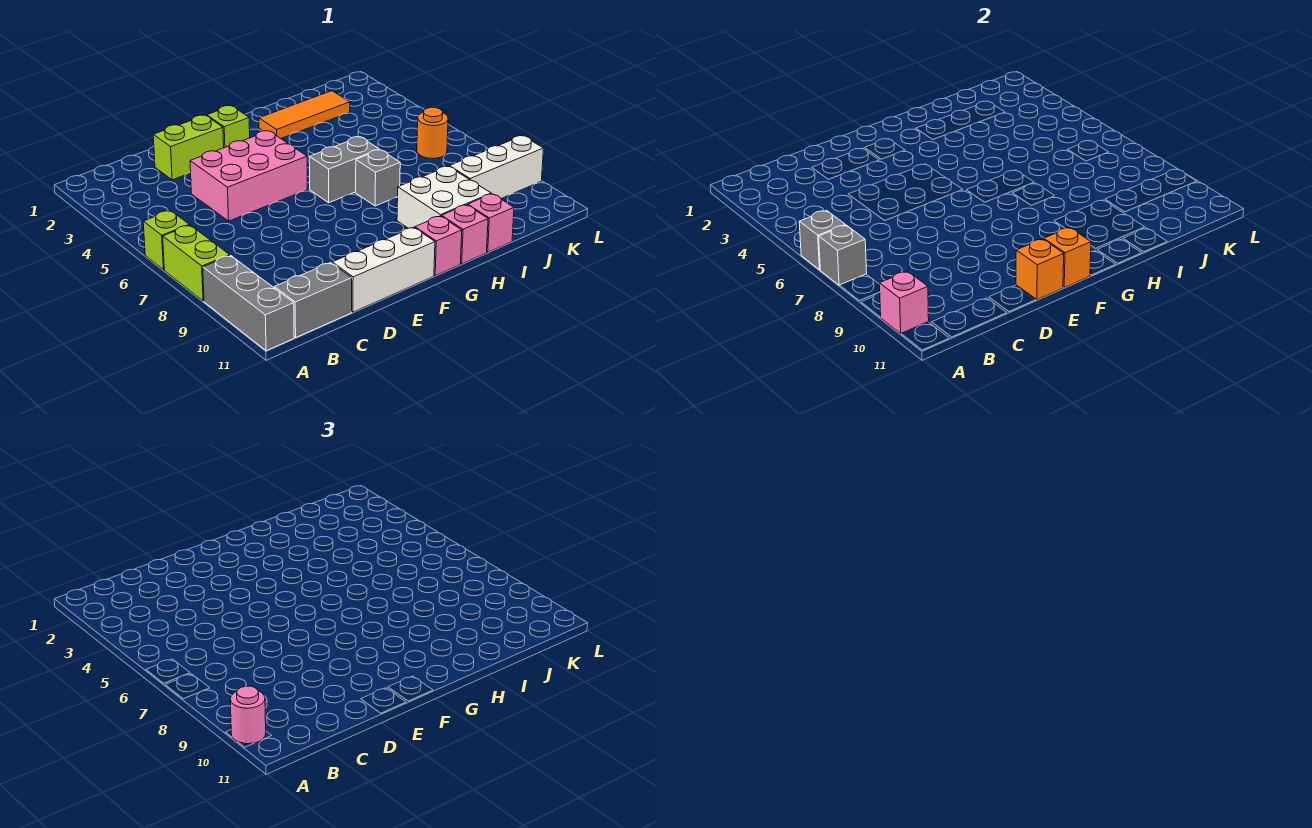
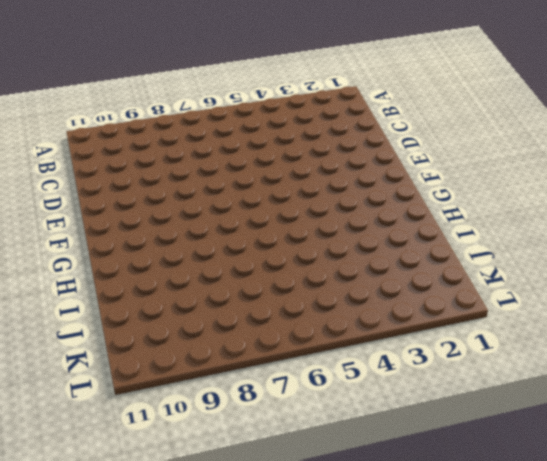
none -> lime 1x1 brick [143,211,189,270]
none -> lime 1x2 brick [163,225,230,301]
none -> grey 1x3 brick [203,255,294,351]

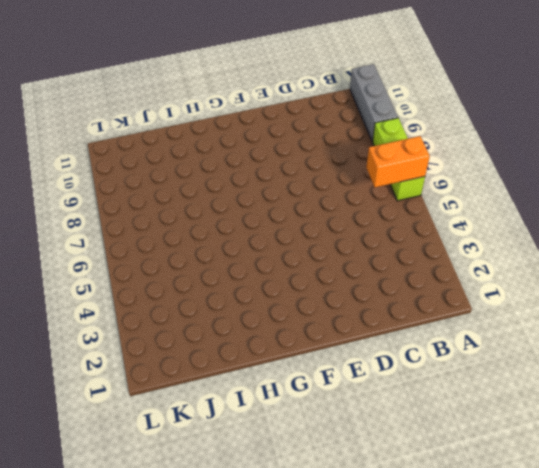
orange 1x2 brick [366,136,430,187] -> grey 1x1 brick [799,211,845,270]
none -> grey 1x2 brick [274,263,352,338]
none -> lime 1x2 brick [153,115,224,180]
none -> pink 2x3 brick [190,131,307,221]

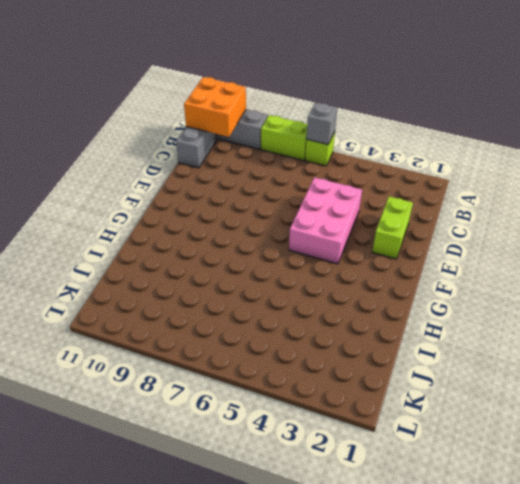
orange 2x2 brick [184,77,246,137] -> pink 1x1 brick [880,271,929,334]
none -> white 1x3 brick [332,227,435,312]
none -> lime 1x1 brick [207,106,250,148]
none -> grey 1x2 brick [309,137,379,203]

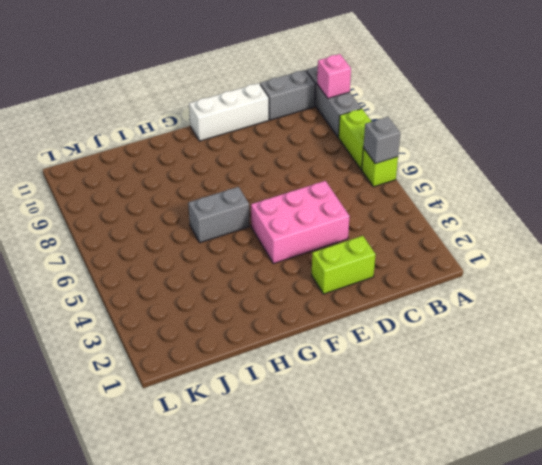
none -> lime 1x1 brick [207,106,250,148]
none -> pink 1x1 brick [415,216,462,276]
none -> orange 1x3 tile [259,91,350,138]

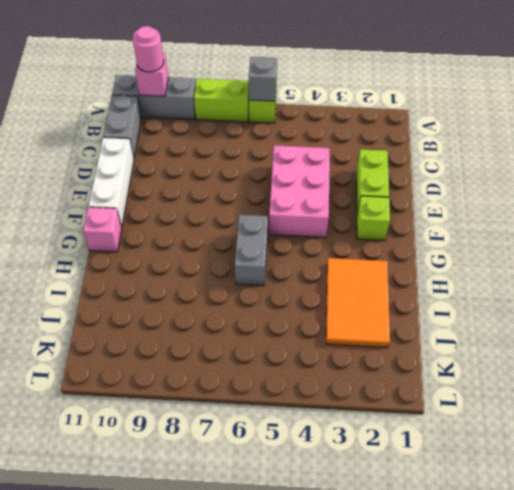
orange 2x3 tile [326,258,390,348] -> orange 1x3 tile [259,91,350,138]
none -> grey 1x1 brick [356,150,400,206]
none -> white 2x2 brick [397,166,491,228]
none -> pink 1x1 brick [442,205,488,264]

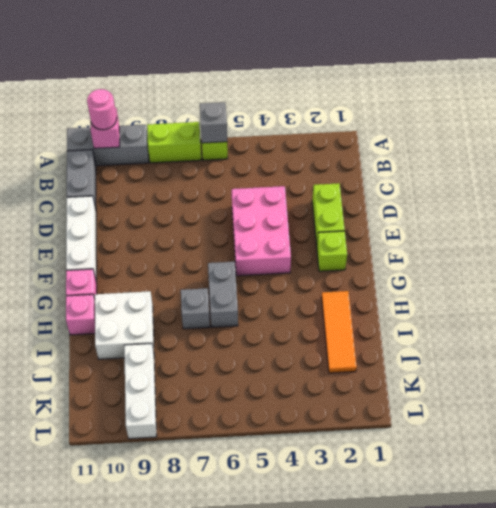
none -> pink 1x1 brick [468,194,514,252]
none -> orange 1x1 round brick [417,107,448,159]
none -> grey 1x1 brick [819,225,867,285]

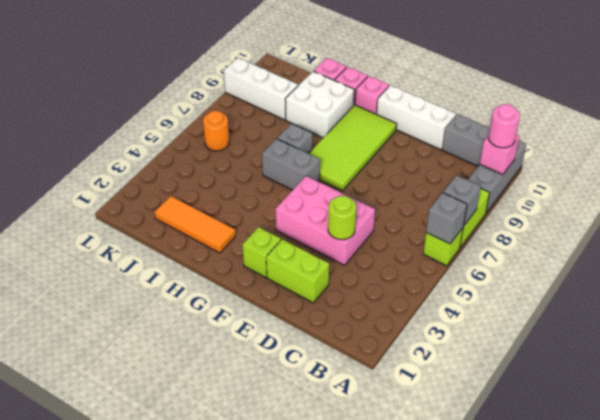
lime 1x1 round brick [328,196,356,240] -> none
lime 2x4 tile [309,105,397,191] -> none
none -> orange 1x1 brick [1016,239,1064,300]
none -> orange 1x1 brick [1044,227,1091,288]

